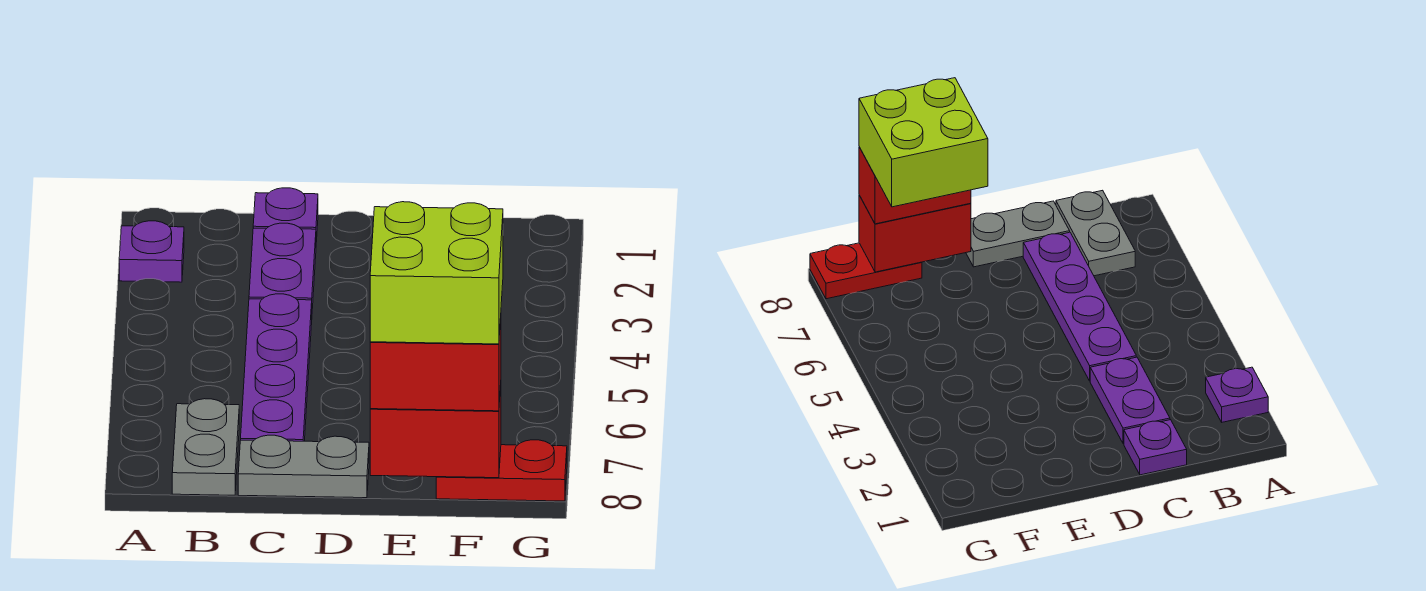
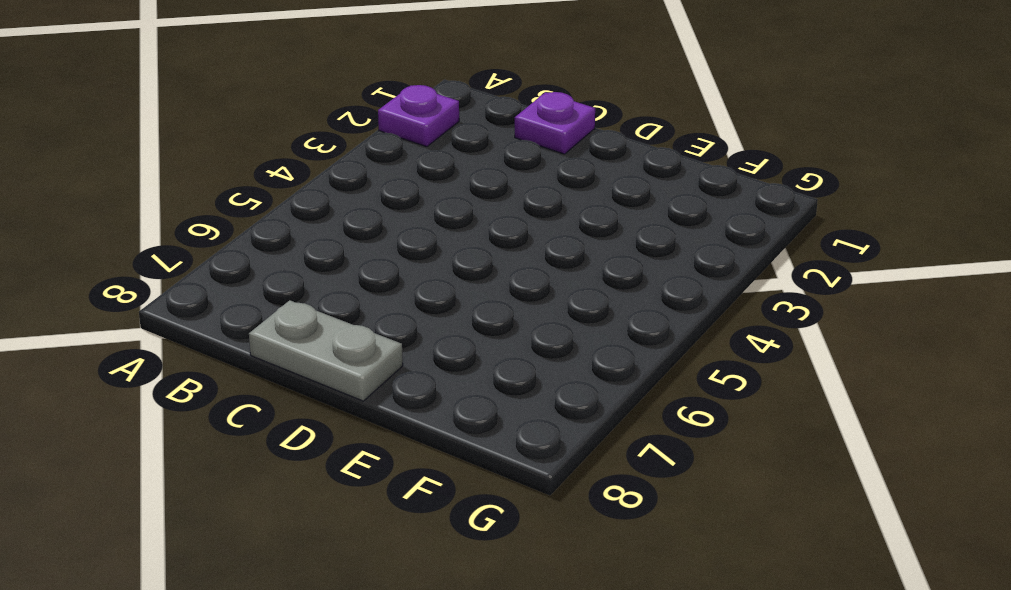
none -> grey 1x2 plate [172,399,239,495]
none -> purple 1x2 plate [249,223,316,309]

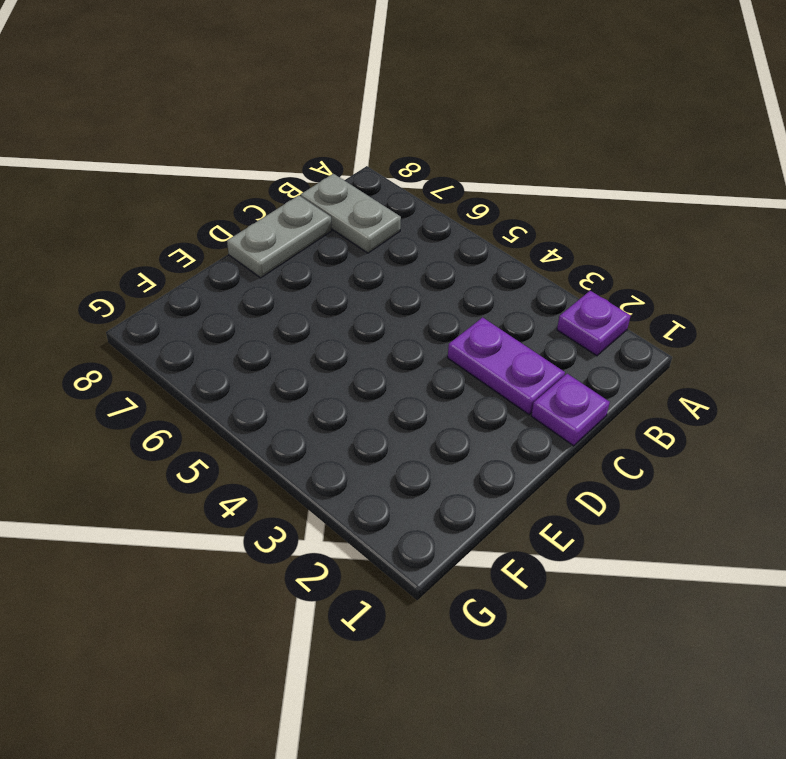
none -> purple 1x4 plate [241,294,312,441]
none -> red 1x2 plate [436,440,567,501]

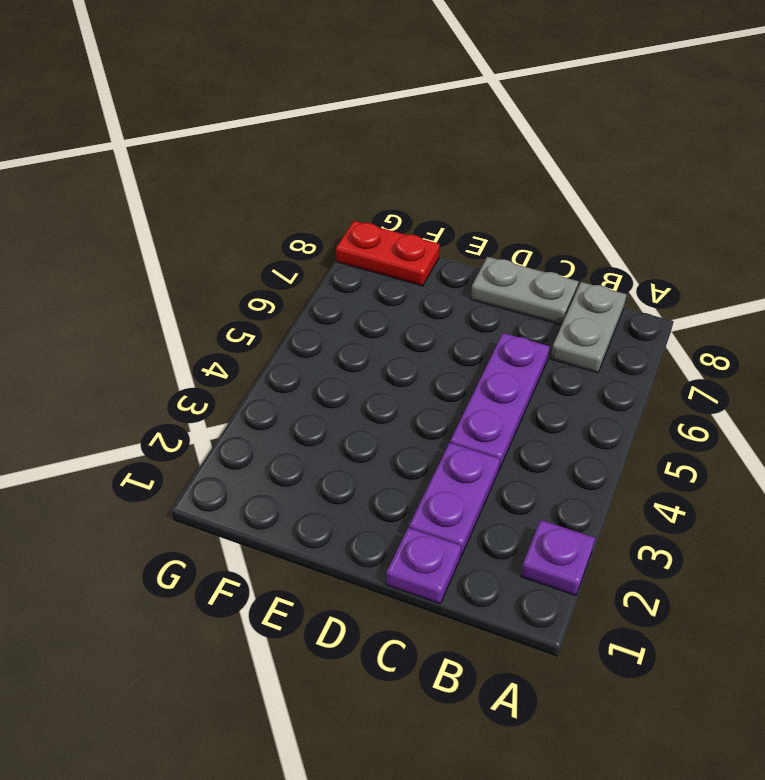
purple 1x3 plate [450,333,550,469] -> purple 1x4 plate [241,294,312,441]
none -> red 1x2 brick [370,385,501,478]
none -> red 1x2 brick [370,319,501,411]

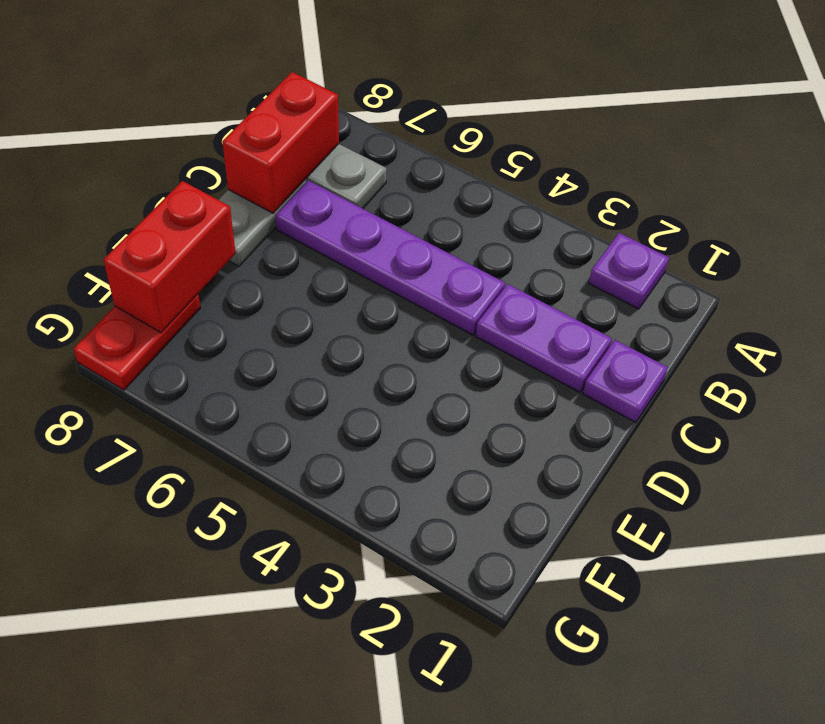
red 1x2 brick [222,72,339,213] -> red 1x2 brick moved to [370,319,501,411]
none -> lime 2x2 brick [370,202,503,344]

